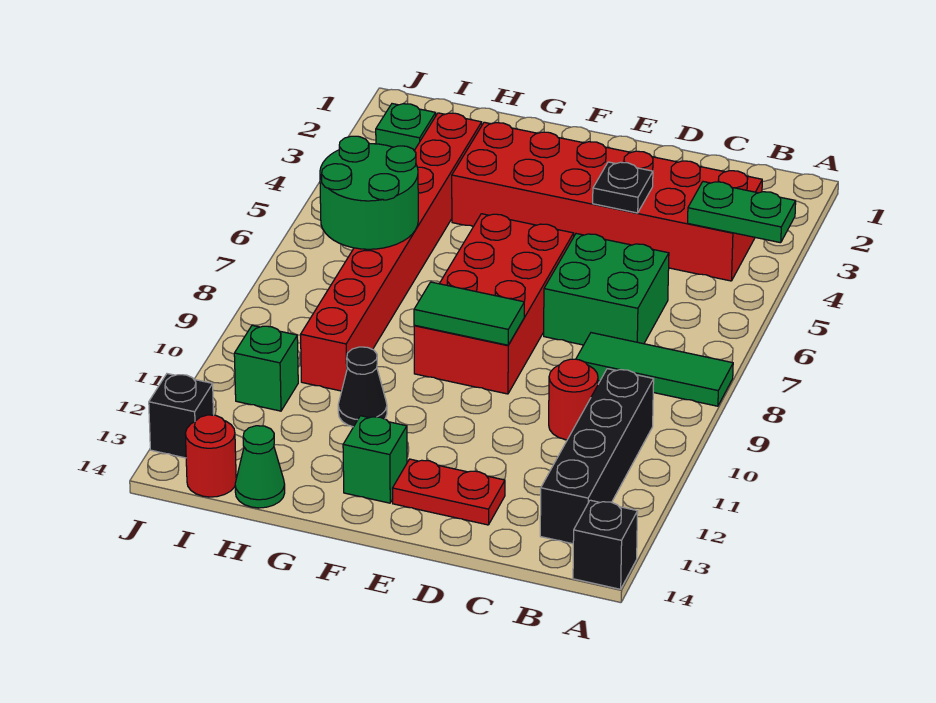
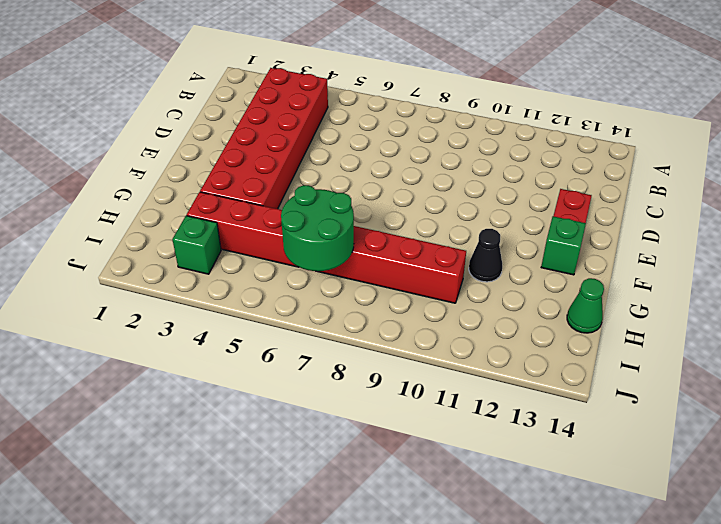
none -> green 1x3 tile [576,333,733,406]
none -> black 1x1 brick [573,500,638,589]
none -> black 1x4 brick [540,369,654,544]

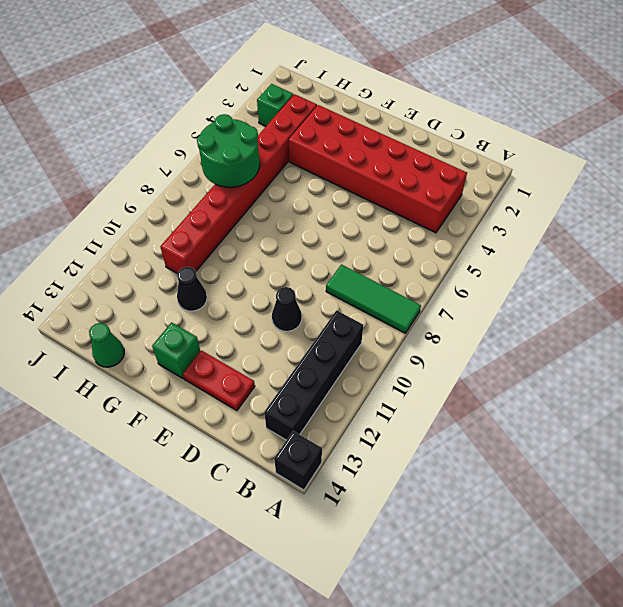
black 1x1 cone [272,287,302,331] -> none
none -> green 2x2 brick [544,234,669,345]
none -> red 1x1 round brick [549,359,598,440]
none -> red 2x4 brick [414,214,574,394]

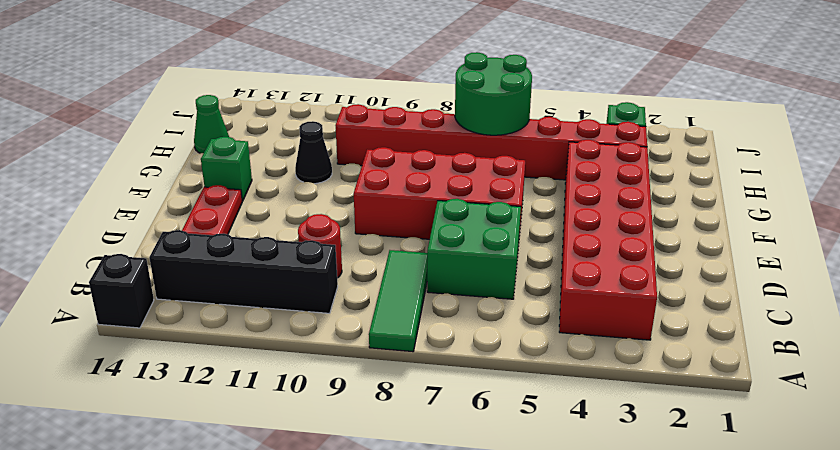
none -> green 1x1 brick [234,325,298,411]
none -> red 1x1 round brick [185,415,236,497]
none -> black 1x1 brick [149,374,214,458]

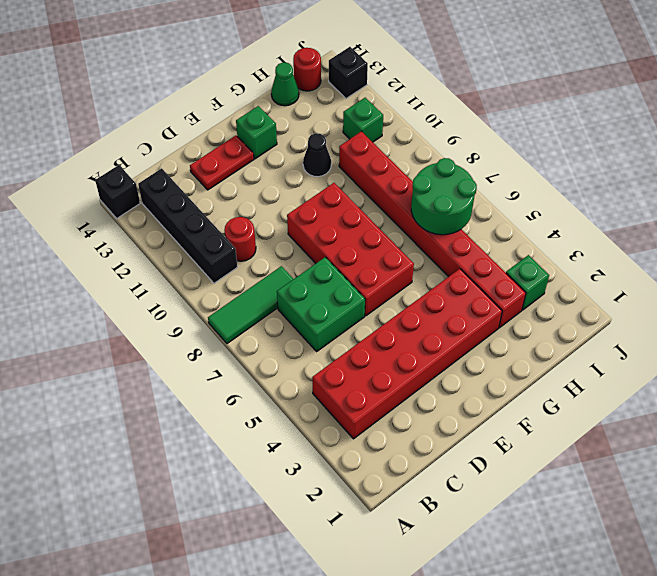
none -> green 1x2 plate [688,182,796,243]
none -> black 1x1 plate [593,162,653,213]
none -> green 1x2 tile [414,282,524,345]

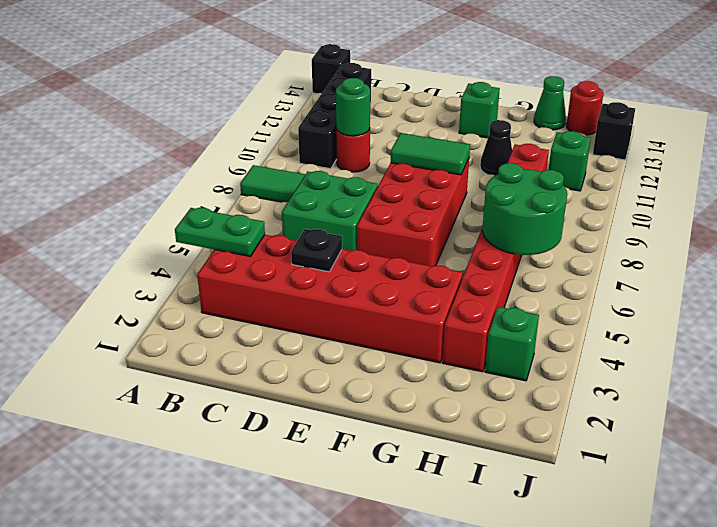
green 1x1 round brick [336,78,370,136] -> none
none -> red 1x2 plate [393,459,505,525]

